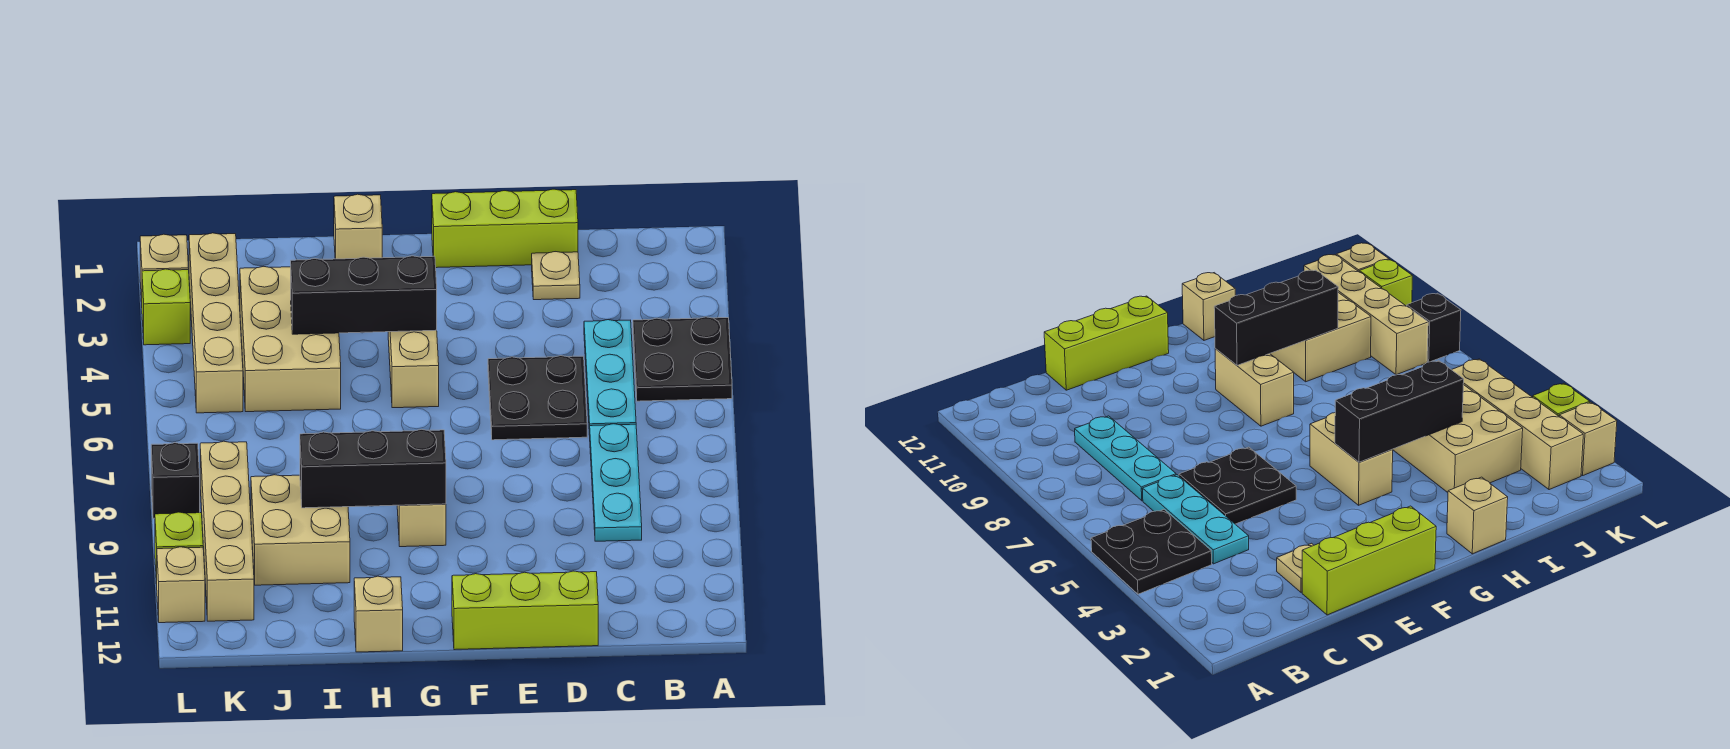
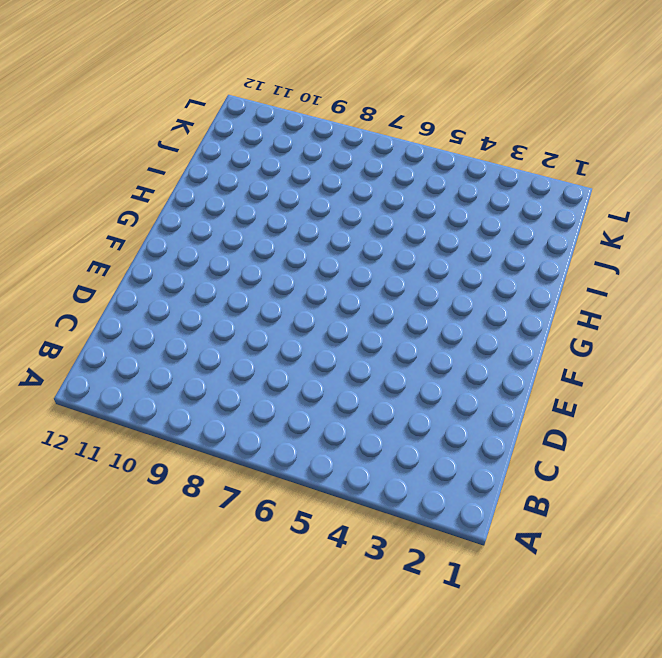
none -> black 2x2 plate [633,317,732,401]
none -> cyan 1x3 plate [584,320,636,435]
none -> cyan 1x3 plate [590,424,642,541]

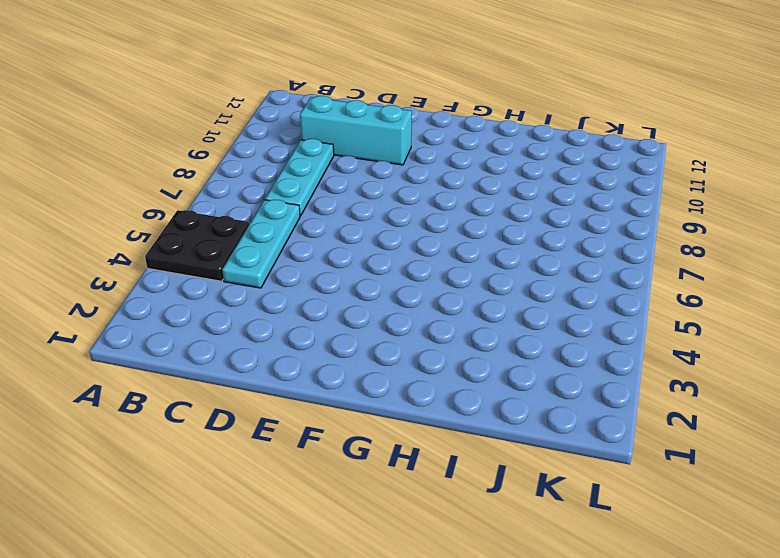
cyan 1x3 brick [300,96,412,165] -> none
none -> lime 1x3 brick [432,189,578,268]
none -> tan 1x1 plate [532,252,580,300]
none -> black 2x2 plate [488,356,587,440]

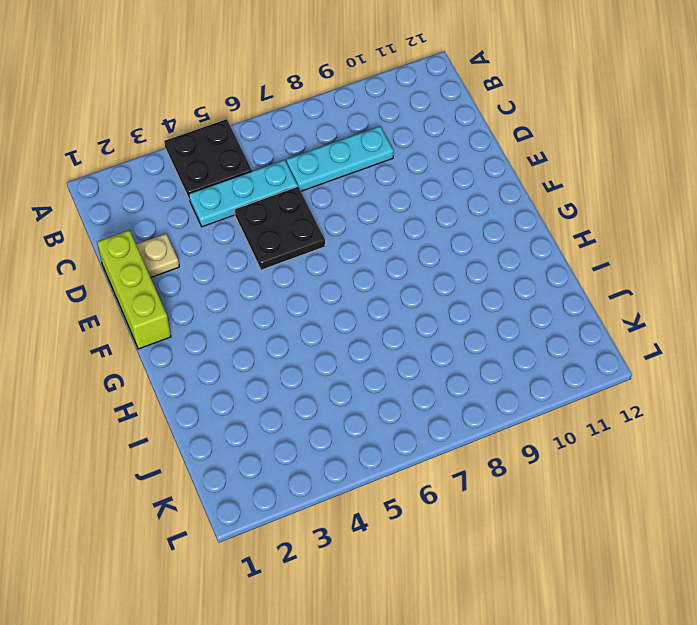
none -> lime 1x3 brick [452,571,598,650]
none -> tan 1x2 brick [388,330,439,408]
none -> tan 1x2 brick [397,504,446,547]

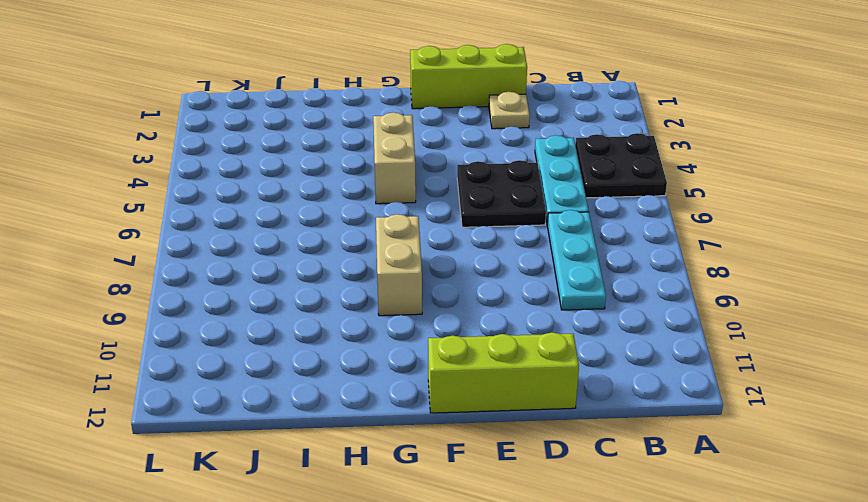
none -> tan 1x1 brick [334,194,382,259]
none -> tan 1x1 brick [354,576,403,652]
none -> tan 2x3 brick [240,266,341,412]

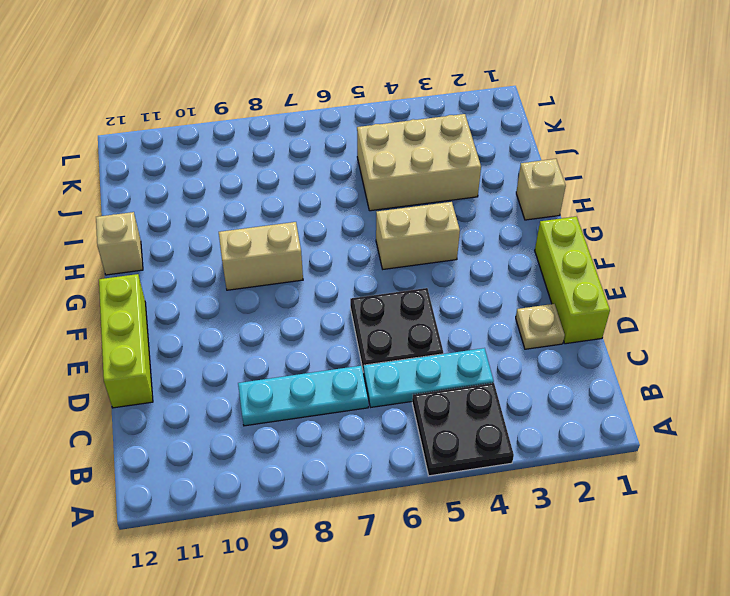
none -> tan 2x2 brick [251,475,350,585]
none -> tan 1x4 brick [189,233,243,413]
none -> tan 1x4 brick [200,441,254,621]

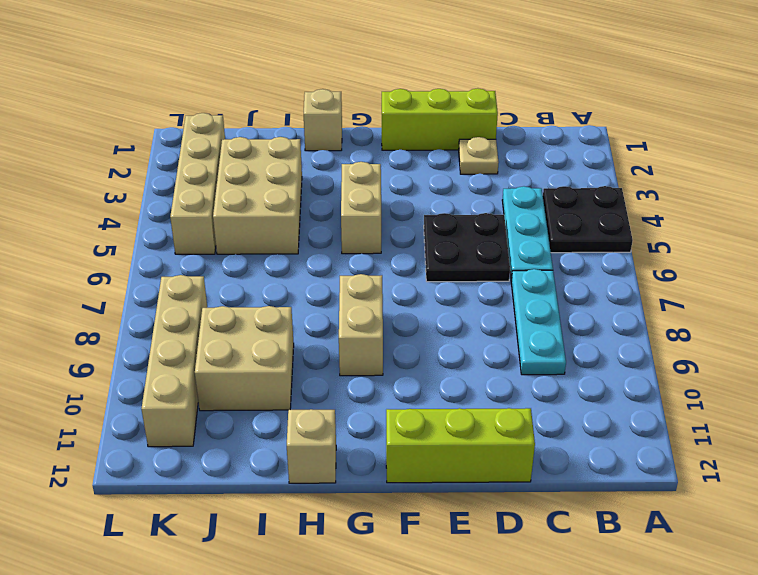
none -> tan 1x1 brick [140,234,189,302]
none -> lime 1x1 brick [142,269,190,345]
none -> black 1x1 brick [151,443,200,518]

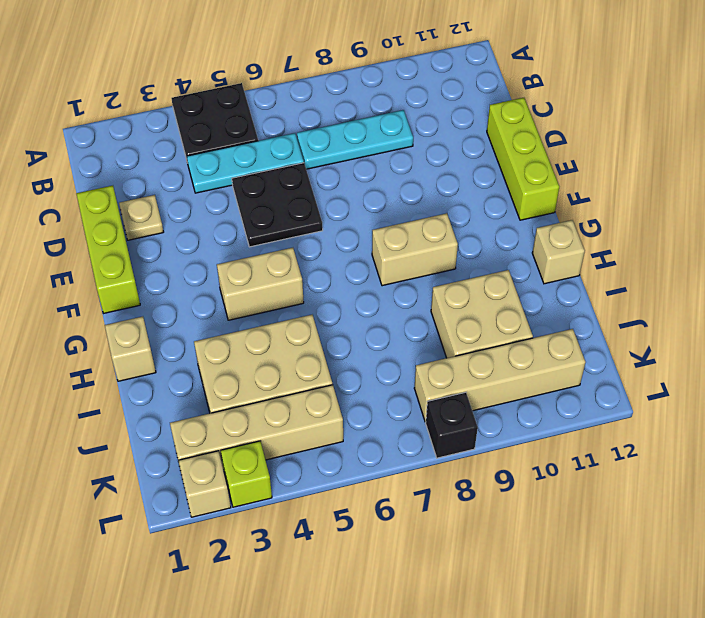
none -> lime 1x1 brick [155,512,203,584]
none -> tan 1x1 brick [157,547,205,623]
none -> black 1x3 brick [291,256,437,334]

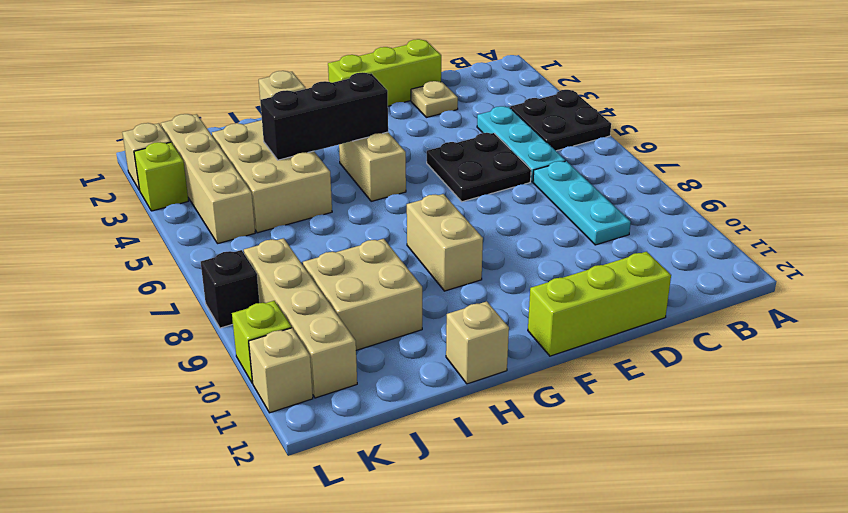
none -> black 1x3 brick [300,429,446,508]

